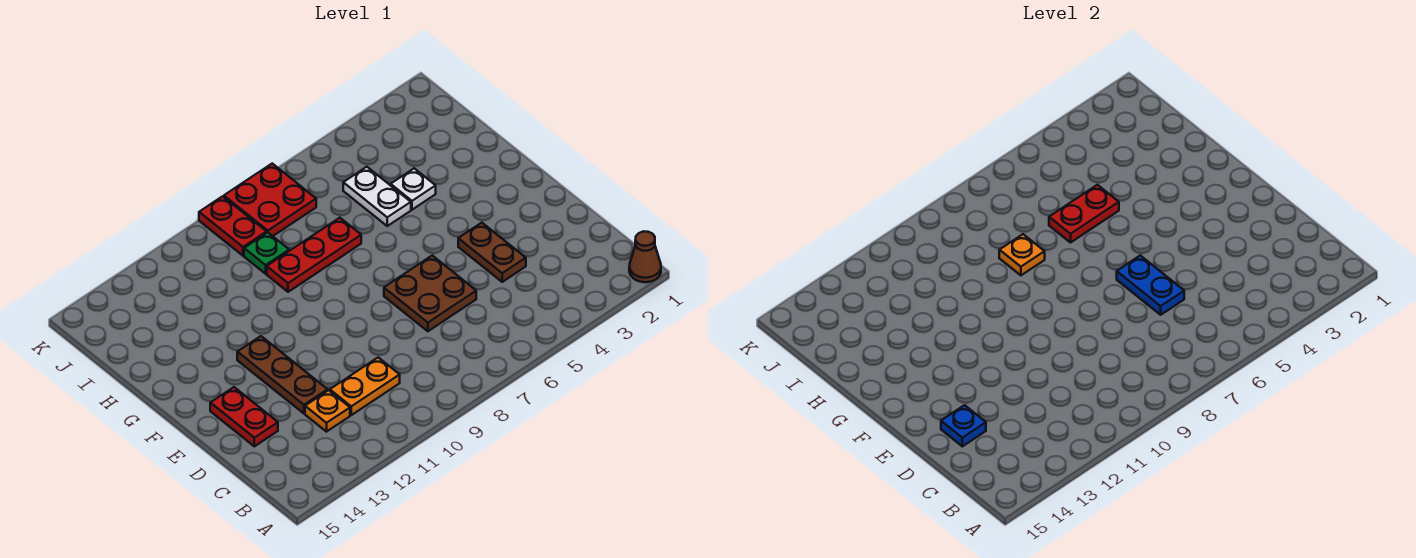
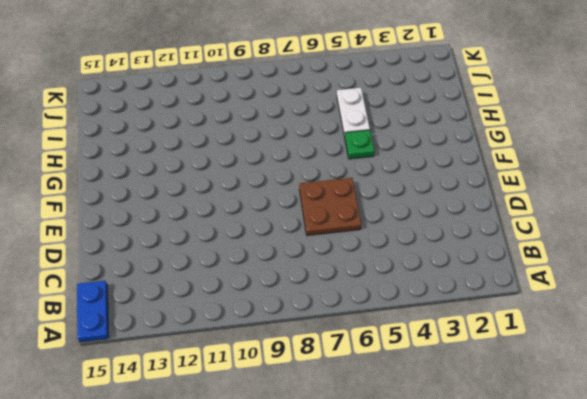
blue 1x2 plate [77,281,109,342] -> blue 1x2 plate moved to [1117,255,1184,315]
green 1x1 plate [345,130,374,159] -> green 1x1 plate moved to [244,232,289,274]
none -> brown 1x1 cone [629,231,661,282]
none -> orange 1x2 plate [330,357,400,415]
none -> orange 1x1 plate [305,390,350,432]

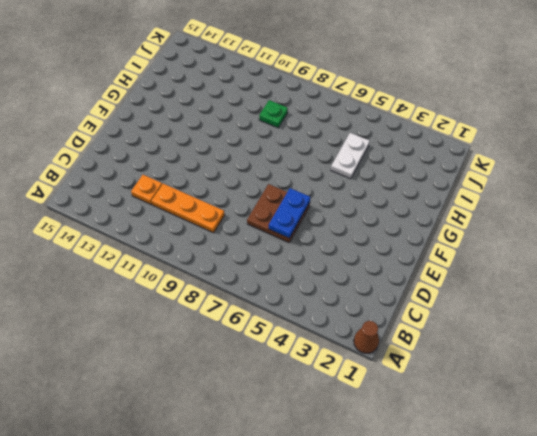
orange 1x3 plate [152,184,225,233] -> orange 1x2 plate [330,357,400,415]
none -> brown 1x2 plate [458,223,526,282]
none -> brown 1x3 plate [237,336,328,413]
none -> red 1x2 plate [210,387,278,446]

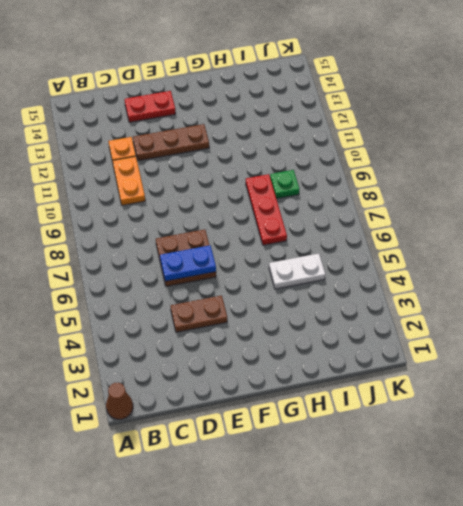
none -> white 1x1 plate [391,168,436,210]
none -> red 2x2 plate [224,164,316,236]
none -> red 1x2 plate [199,196,267,256]

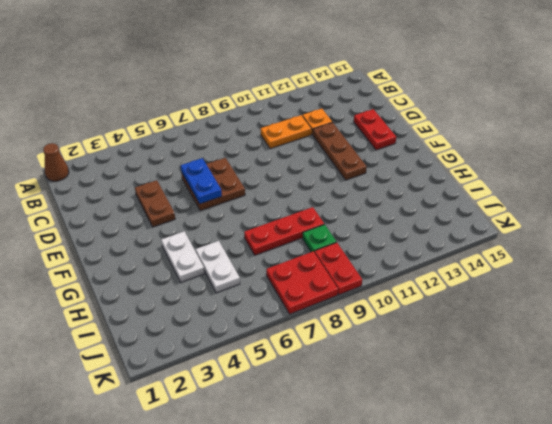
white 1x2 plate [161,231,205,282] -> white 1x1 plate [391,168,436,210]
none -> blue 1x1 plate [941,405,986,446]
none -> red 1x2 plate [1049,185,1119,243]
none -> orange 1x1 plate [999,234,1045,275]

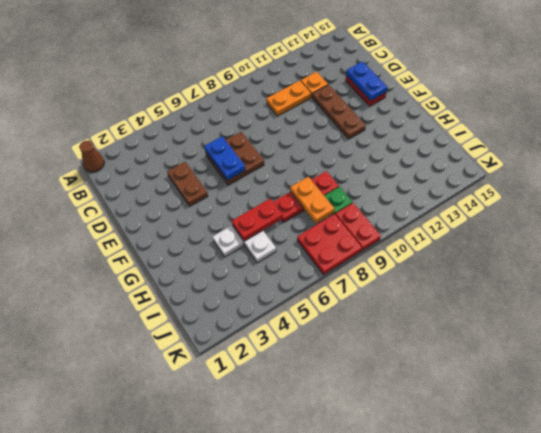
blue 1x2 plate [346,61,387,101] -> blue 1x1 plate [941,405,986,446]
orange 1x2 plate [290,177,334,223] -> orange 1x1 plate [999,234,1045,275]

